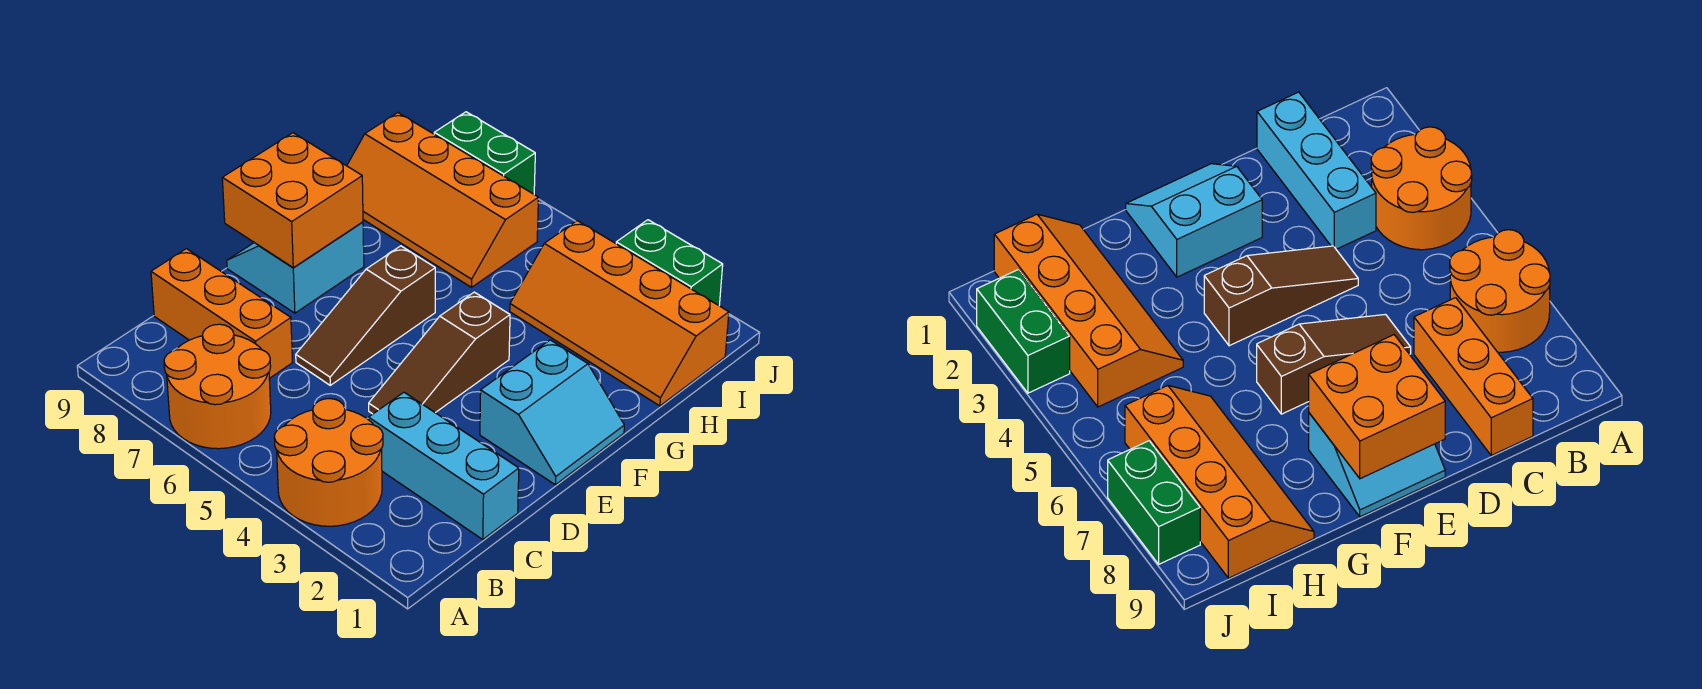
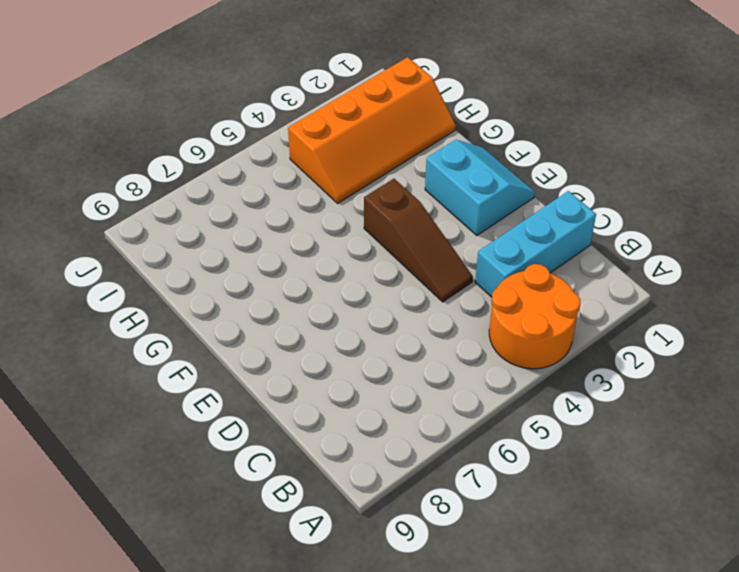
none -> orange 2x2 round brick [164,324,271,449]
none -> orange 1x3 brick [151,249,292,378]
none -> brown 1x3 slope [296,246,435,385]

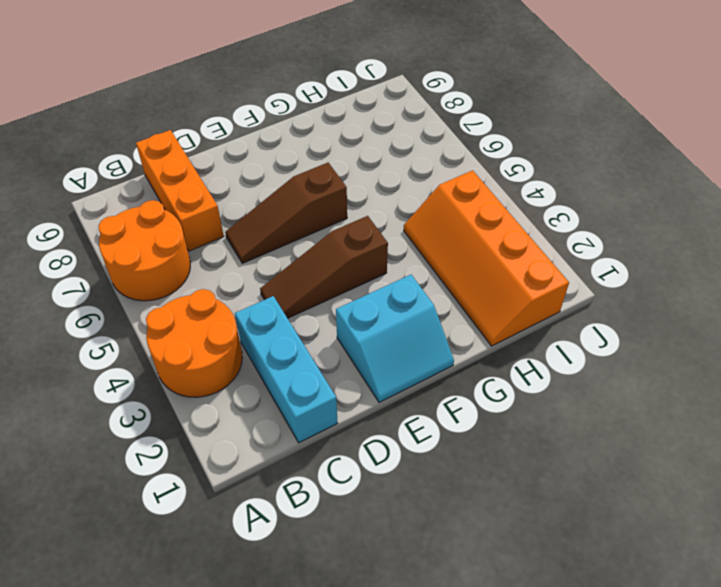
none -> cyan 2x2 slope [227,222,364,313]
none -> orange 2x4 slope [347,113,538,287]
none -> green 1x2 brick [616,220,723,305]

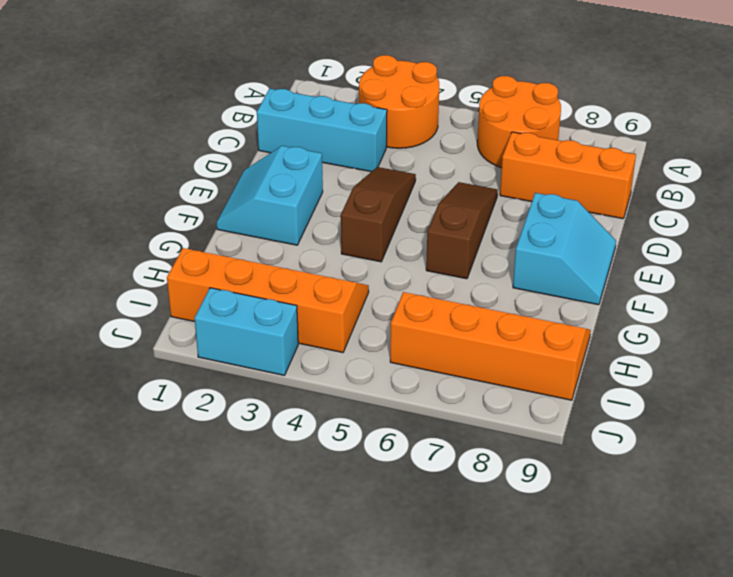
cyan 1x2 brick [195,288,298,375] -> green 1x2 brick [616,220,723,305]
none -> green 1x2 brick [434,112,535,194]
none -> orange 2x2 brick [222,133,363,268]

